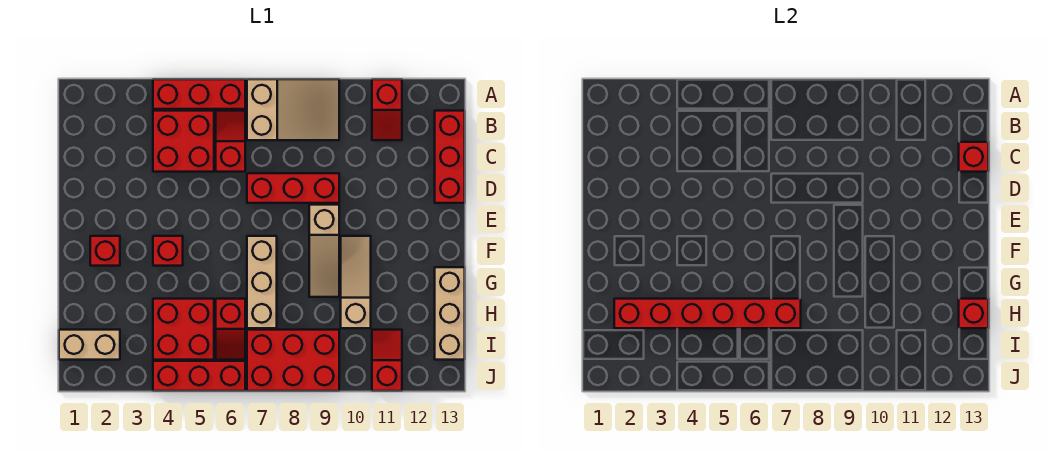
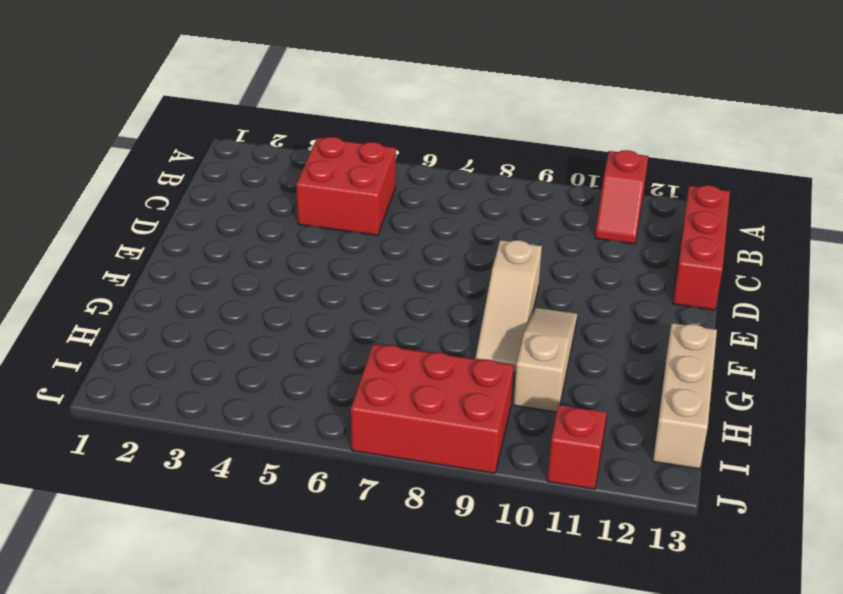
none -> red 1x3 brick [153,79,245,109]
none -> tan 2x3 slope [247,79,339,140]
none -> red 1x2 slope [216,111,245,172]

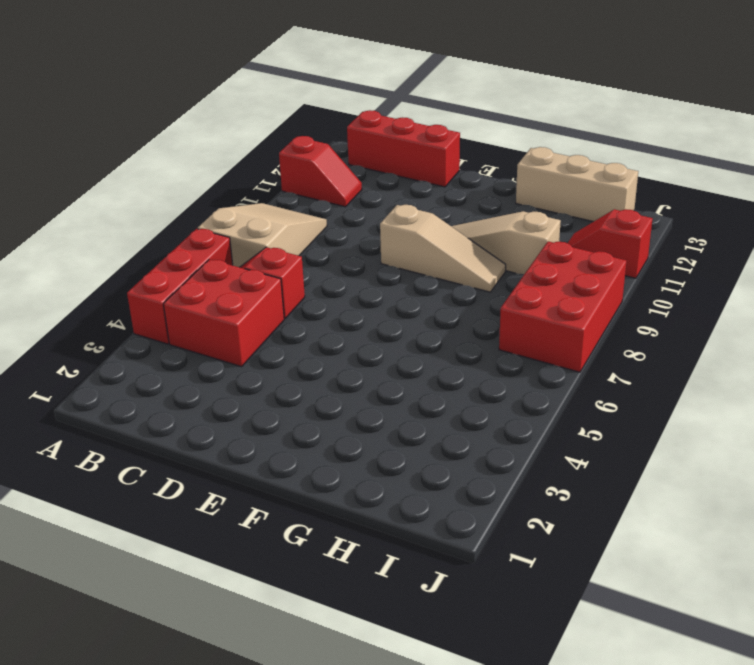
none -> red 1x3 brick [247,173,339,203]
none -> red 1x1 brick [90,236,120,266]
none -> red 1x1 brick [153,236,183,266]

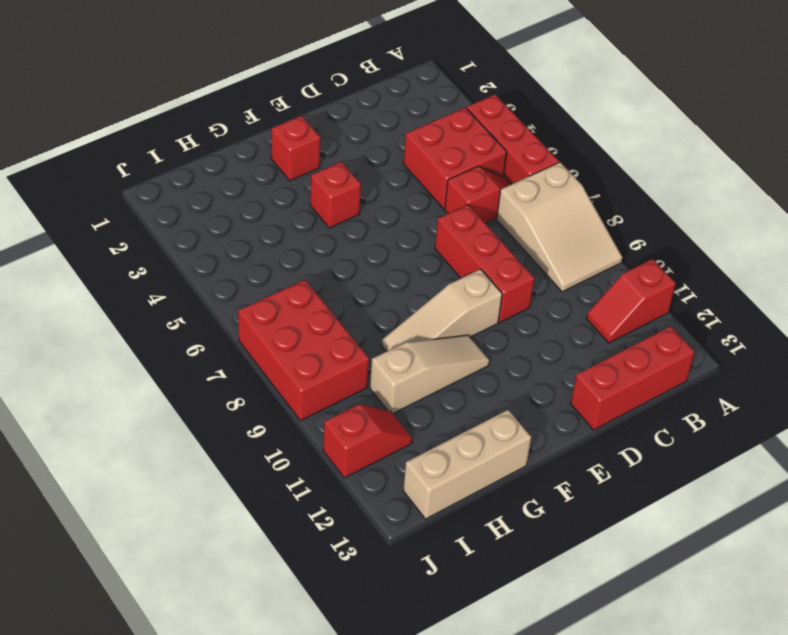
none -> tan 1x3 brick [247,236,277,328]
none -> red 2x2 brick [153,299,214,360]
none -> red 1x2 slope [216,299,245,360]

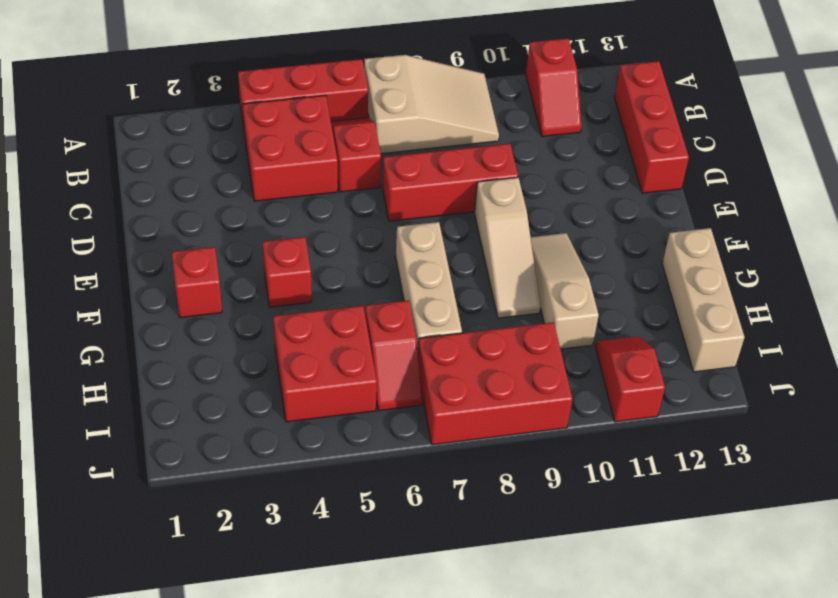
none -> tan 1x2 brick [59,330,120,360]
none -> red 1x3 brick [153,361,245,391]
none -> red 1x1 brick [959,142,989,172]

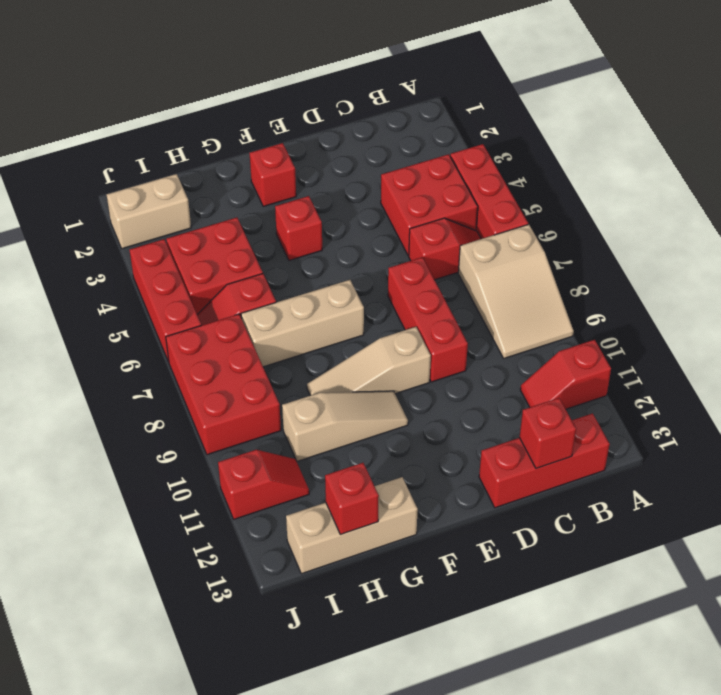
tan 1x2 brick [107,174,191,249] -> tan 1x2 brick turned to [59,330,120,360]
none -> red 1x6 brick [614,299,801,328]

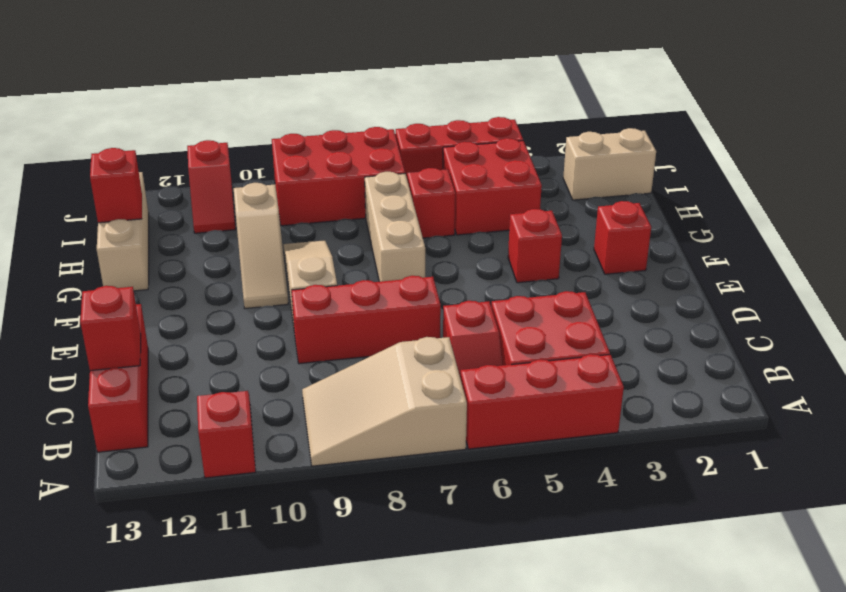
none -> red 1x6 brick [614,299,801,328]

